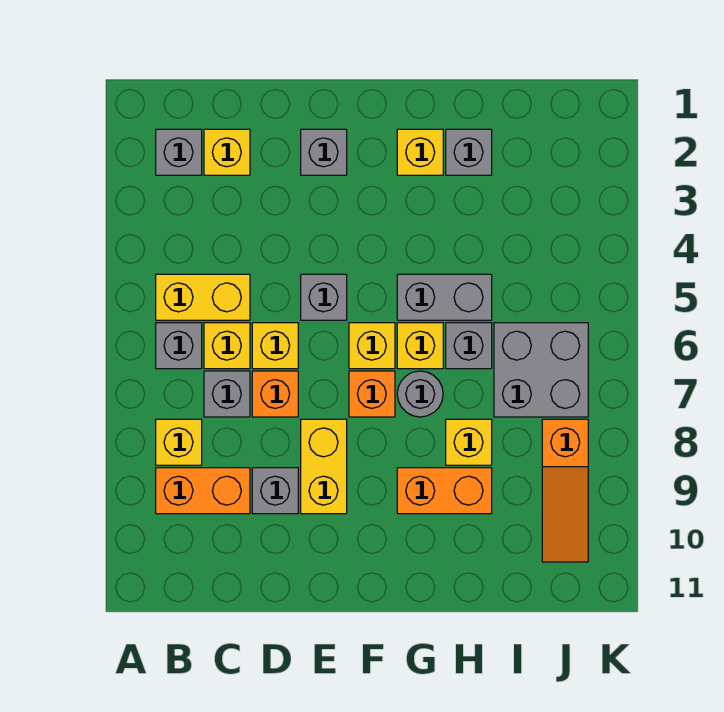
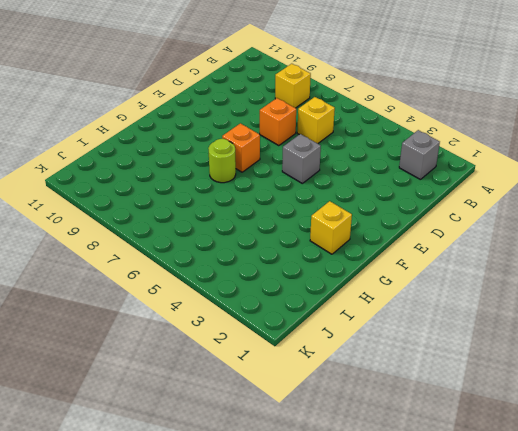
lime 1x1 round brick [208,139,236,183] -> grey 1x1 round brick [397,371,443,417]
none -> yellow 1x2 brick [156,274,250,320]
none -> grey 1x1 brick [156,323,202,369]
none -> orange 1x2 brick [156,468,250,514]

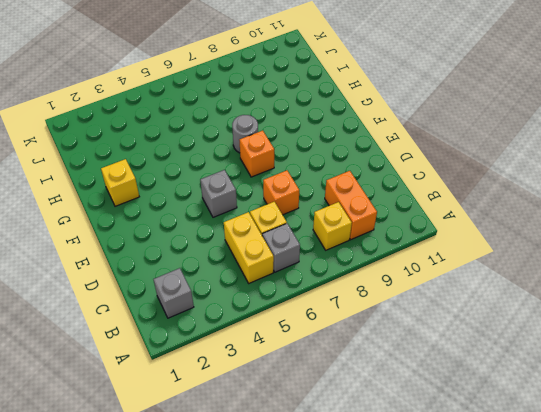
none -> yellow 1x1 brick [204,129,250,175]
none -> grey 1x1 brick [204,371,250,417]
none -> yellow 1x1 brick [252,323,298,369]

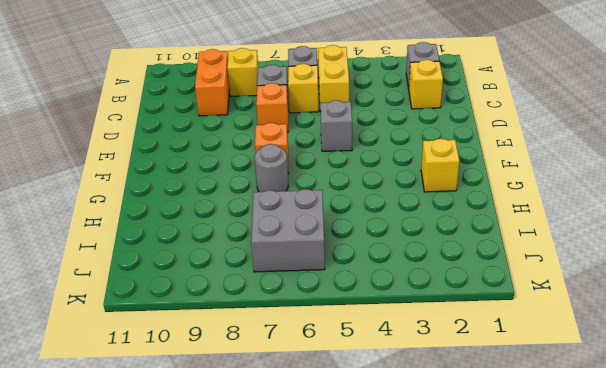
none -> yellow 1x1 brick [252,323,298,369]
none -> grey 1x1 brick [252,468,298,514]
none -> grey 1x1 brick [301,129,347,175]

